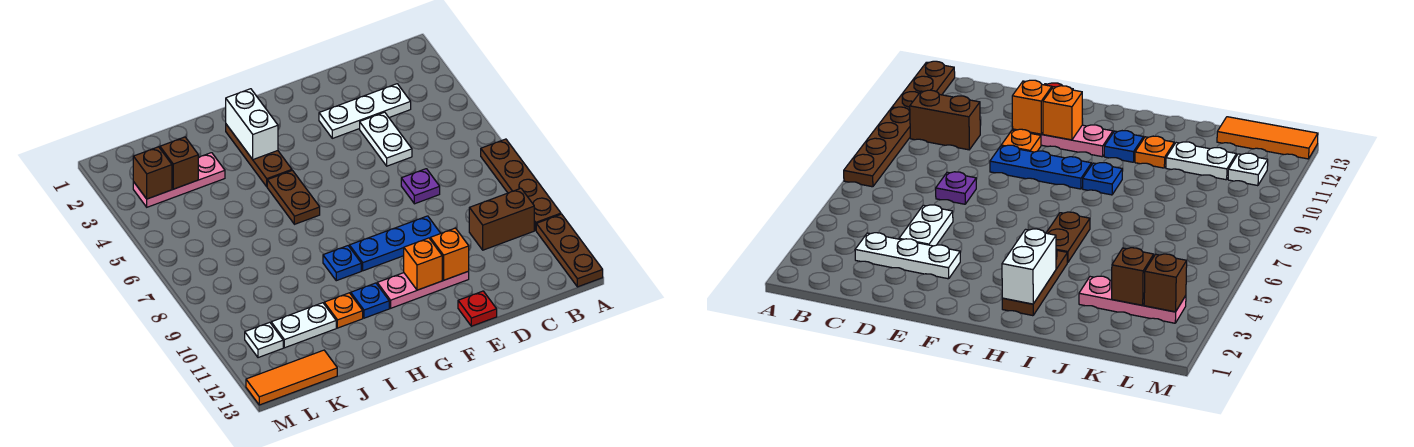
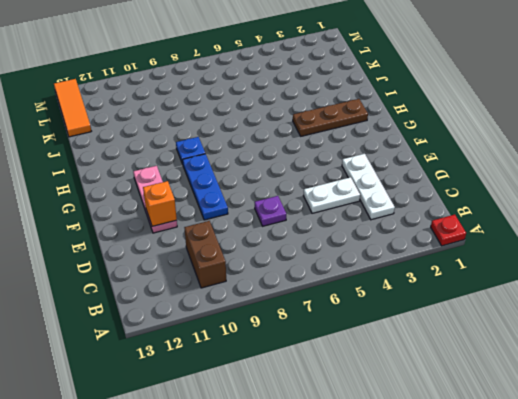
red 1x1 plate [431,215,466,246] -> red 1x1 plate moved to [458,291,497,326]
none -> brown 1x4 plate [481,139,561,230]
none -> brown 1x3 plate [536,214,603,287]
none -> orange 1x1 plate [1001,129,1041,152]

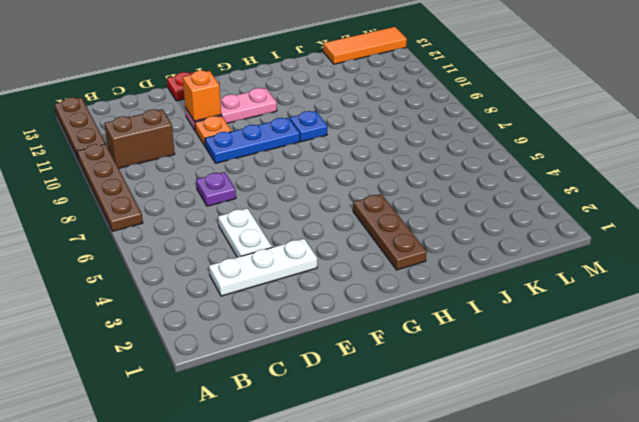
none -> brown 1x2 plate [267,170,320,224]
none -> blue 1x1 plate [351,283,389,318]
none -> orange 1x1 plate [324,293,363,328]

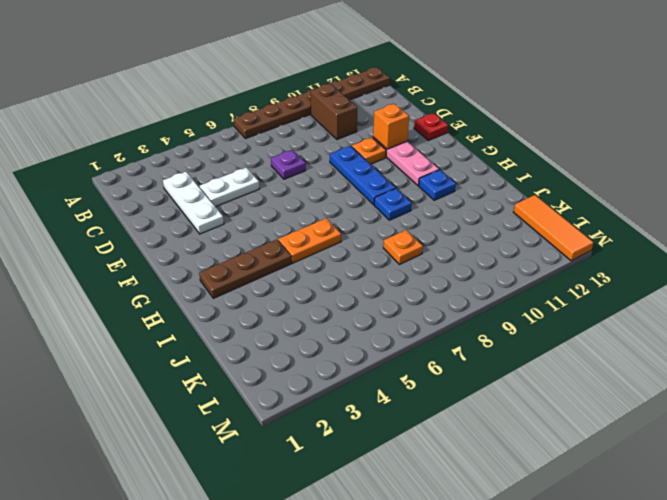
orange 1x2 plate [278,218,341,263] -> brown 1x2 plate [267,170,320,224]
orange 1x1 plate [383,230,423,264] -> orange 1x1 plate moved to [324,293,363,328]
none -> pink 1x3 plate [133,153,225,207]
none -> white 1x2 plate [271,303,336,348]
none -> white 1x1 plate [245,322,283,358]

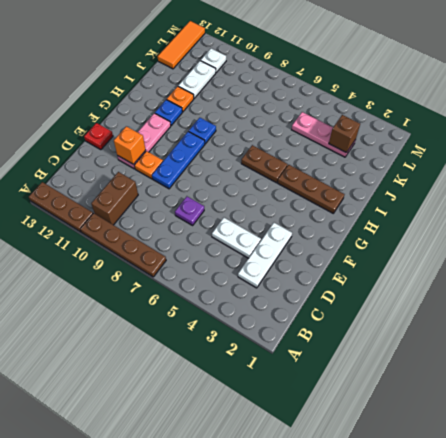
pink 1x3 plate [292,112,355,157] -> pink 1x3 plate turned to [133,153,225,207]
none -> orange 1x1 brick [404,238,442,290]
none -> white 1x2 brick [226,89,278,159]
none -> brown 1x1 brick [133,147,172,199]

